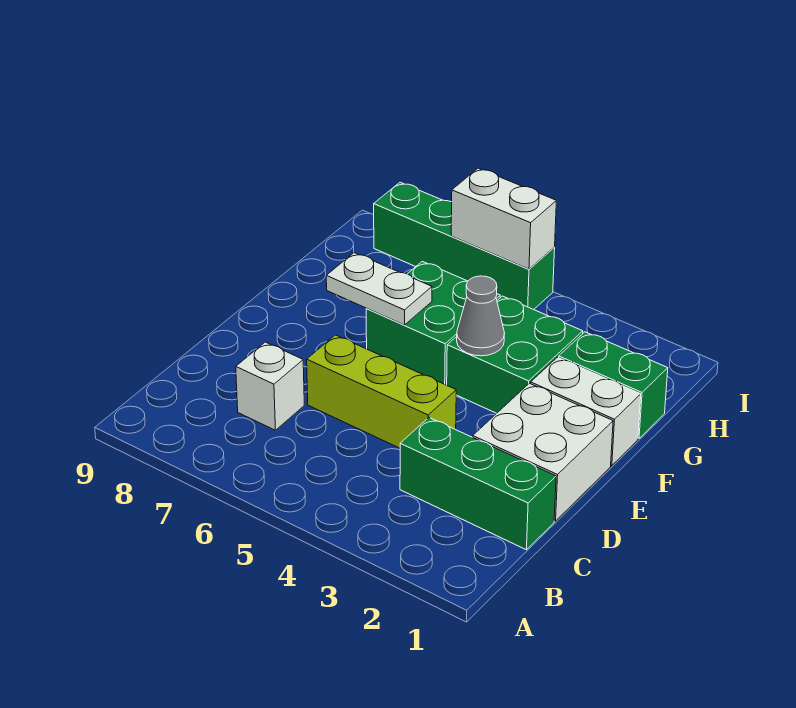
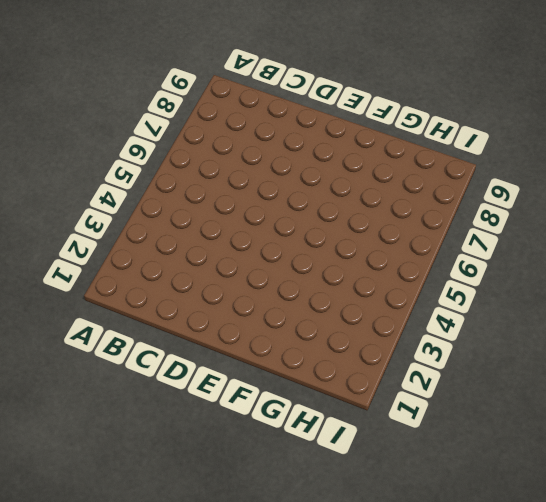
none -> green 1x3 brick [400,418,556,550]
none -> white 1x1 brick [236,342,304,430]
none -> white 2x2 brick [473,383,613,521]

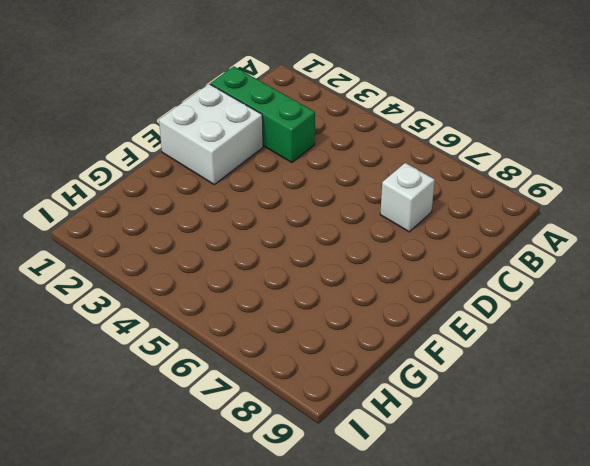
none -> lime 1x3 brick [307,335,456,448]
none -> white 1x2 brick [531,357,641,466]
none -> green 2x2 brick [447,296,583,413]

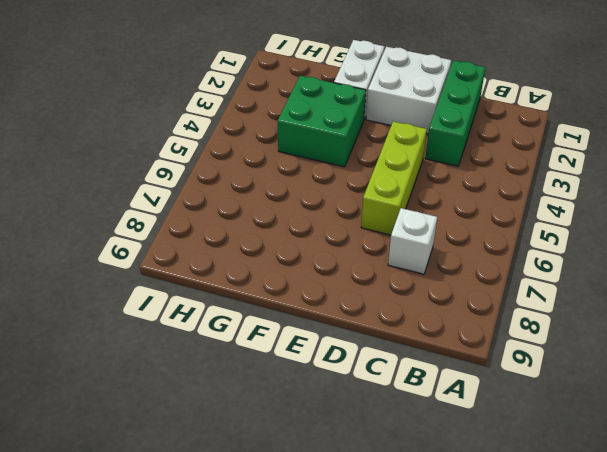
none -> green 2x2 brick [366,261,500,385]
none -> green 1x2 brick [559,332,668,439]
none -> green 1x4 brick [374,182,555,310]

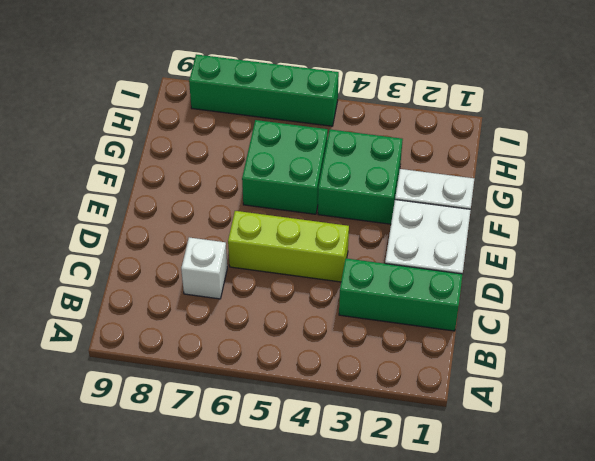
none -> green 1x2 brick [559,332,668,439]
none -> grey 1x1 cone [457,276,505,356]
none -> white 1x2 plate [326,253,432,325]

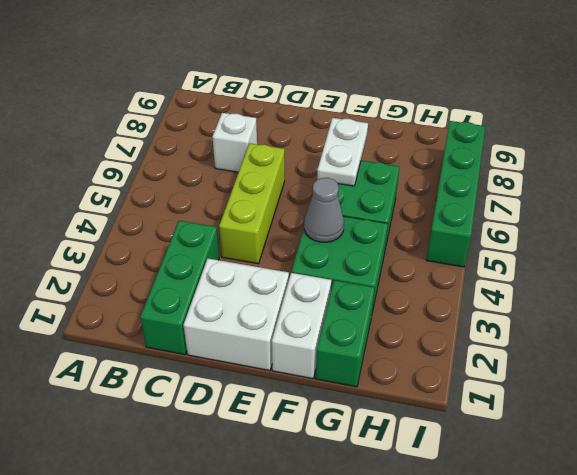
none -> white 1x2 brick [451,168,556,269]

